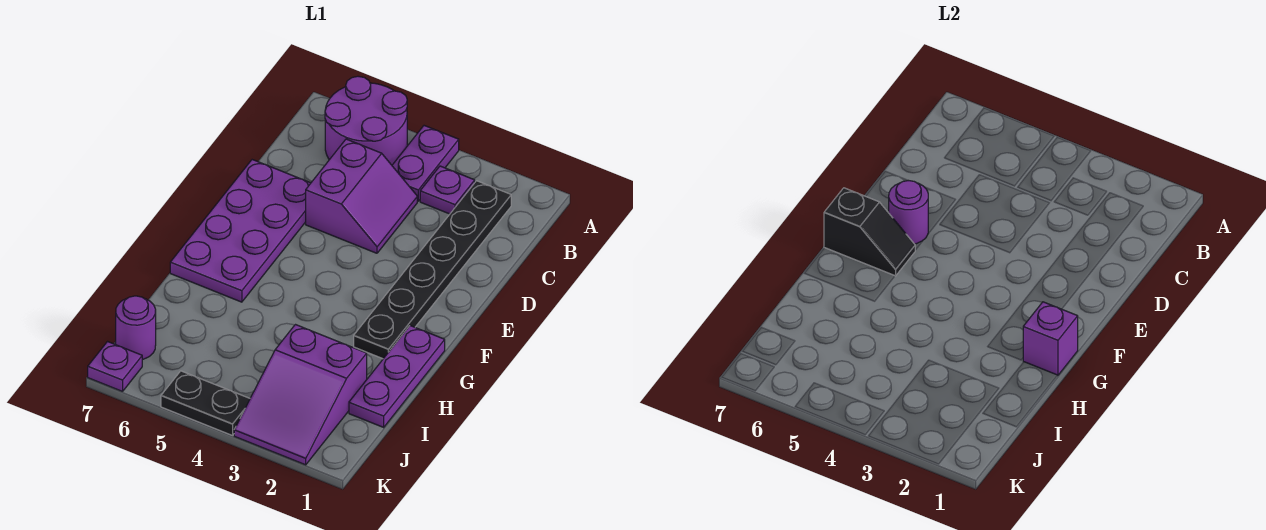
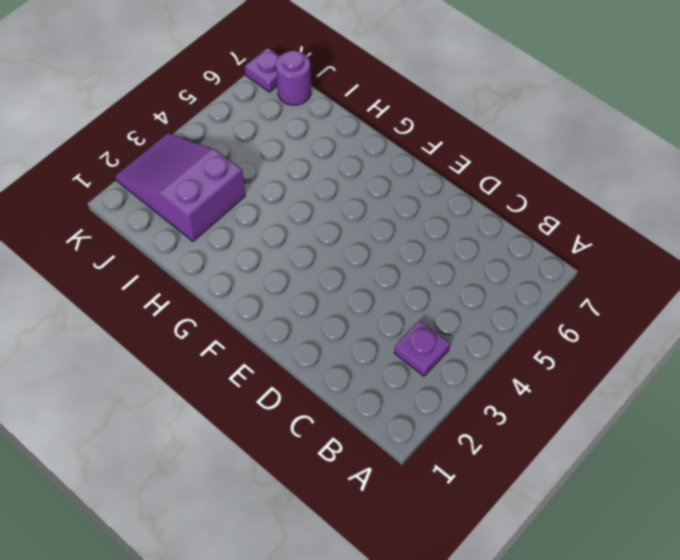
none -> purple 1x2 plate [392,126,459,201]
none -> purple 2x2 round brick [325,76,407,165]
none -> black 1x6 plate [354,181,511,359]

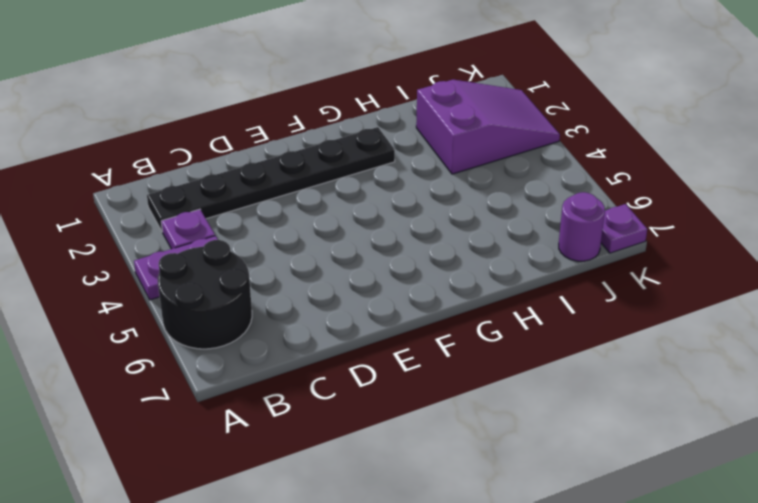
black 2x2 round brick [158,240,252,349] -> purple 2x2 round brick [325,76,407,165]
none -> purple 2x2 slope [306,139,417,253]
none -> purple 2x4 plate [170,160,311,302]
none -> purple 1x3 plate [349,326,445,427]

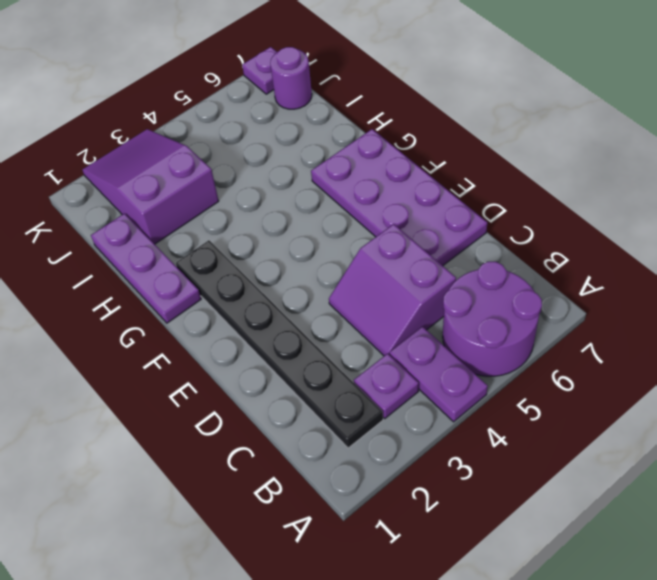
none -> black 1x2 plate [161,371,250,436]
none -> purple 1x1 round brick [889,180,928,244]
none -> black 1x2 slope [824,188,915,276]

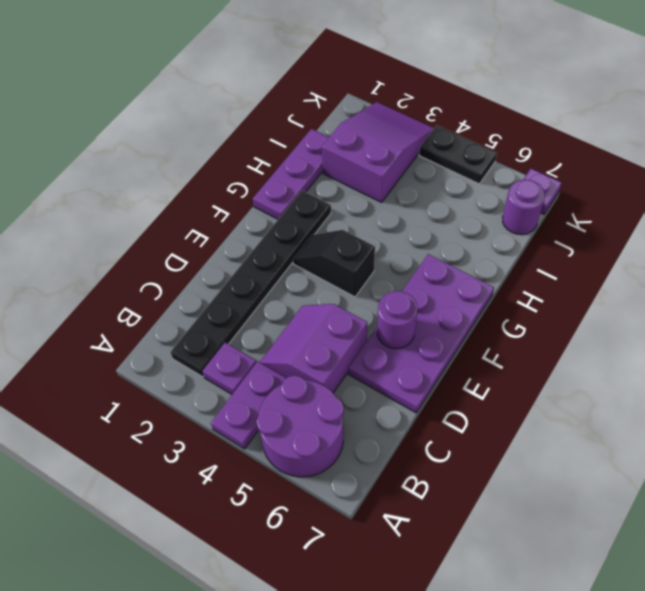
black 1x2 slope [293,230,375,297] -> black 1x2 slope moved to [824,188,915,276]
none -> purple 1x1 brick [1023,302,1078,375]

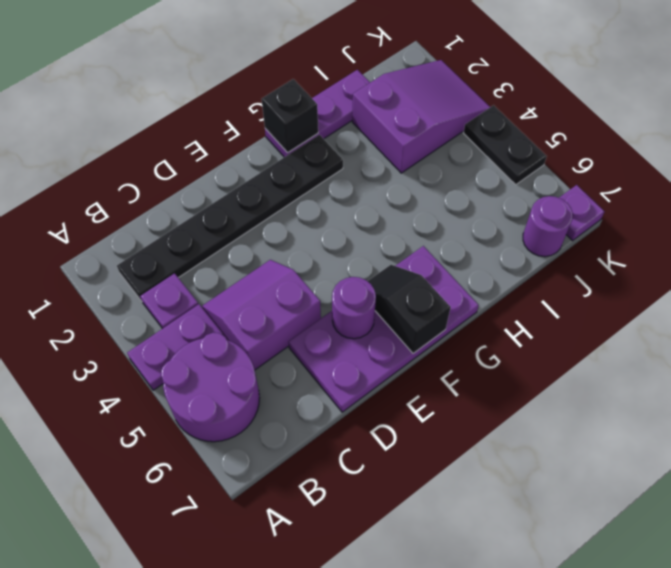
black 1x1 brick [262,79,318,153] -> purple 1x1 brick [1023,302,1078,375]

